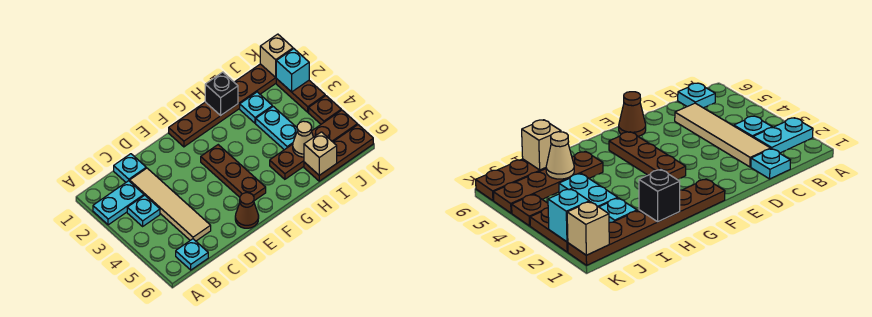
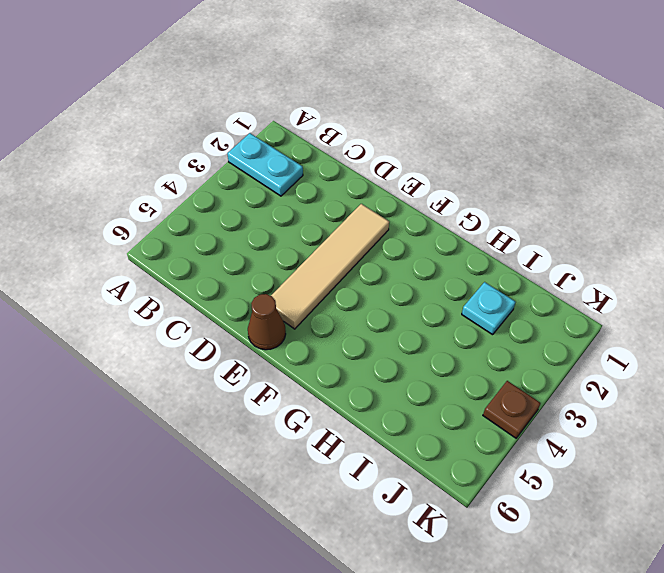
tan 1x4 tile [271,204,389,329] -> tan 1x4 tile moved to [130,168,211,241]
none -> cyan 1x1 plate [127,195,160,226]
none -> cyan 1x1 plate [176,239,208,270]
none -> cyan 1x1 plate [114,154,146,182]

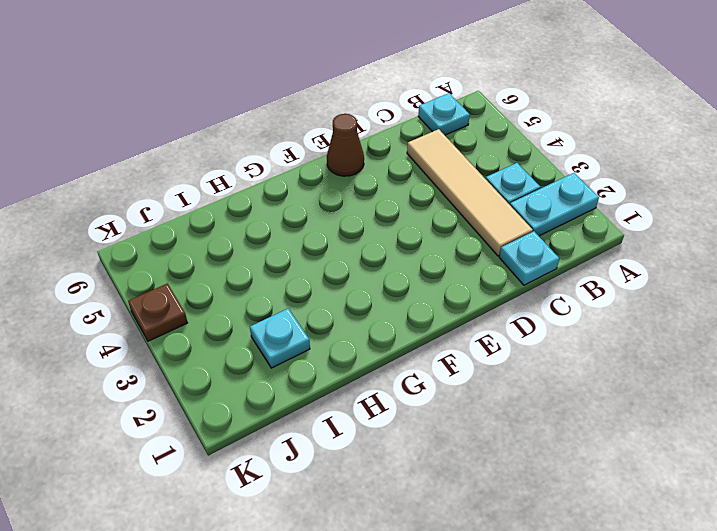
none -> brown 1x6 plate [169,64,276,147]
none -> brown 1x3 plate [201,145,266,201]
none -> brown 1x4 plate [270,110,357,179]

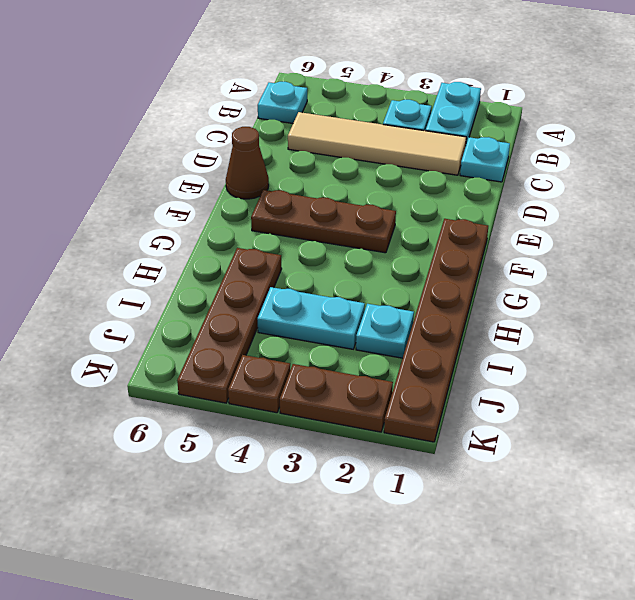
none -> brown 1x3 plate [304,125,373,181]
none -> black 1x1 brick [205,72,238,116]
none -> tan 1x1 cone [293,121,313,157]

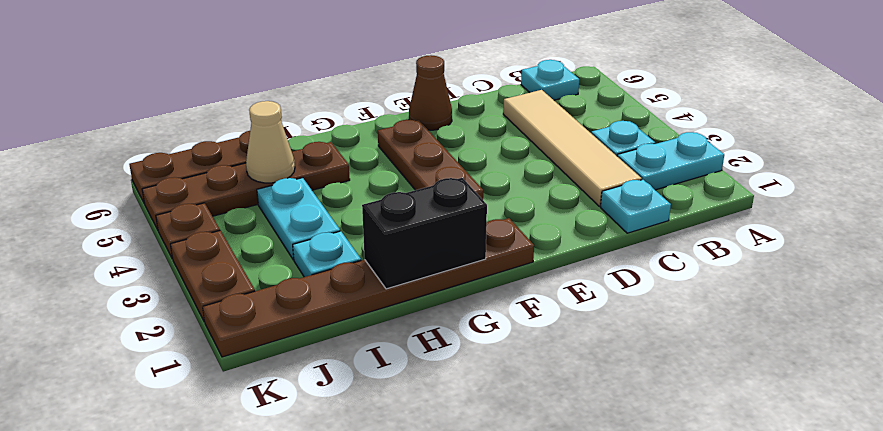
black 1x2 brick [362,178,487,289] -> black 1x1 brick [205,72,238,116]
none -> tan 1x1 brick [304,132,337,175]
none -> tan 1x1 brick [260,34,293,77]
none -> cyan 1x1 brick [276,49,309,92]

